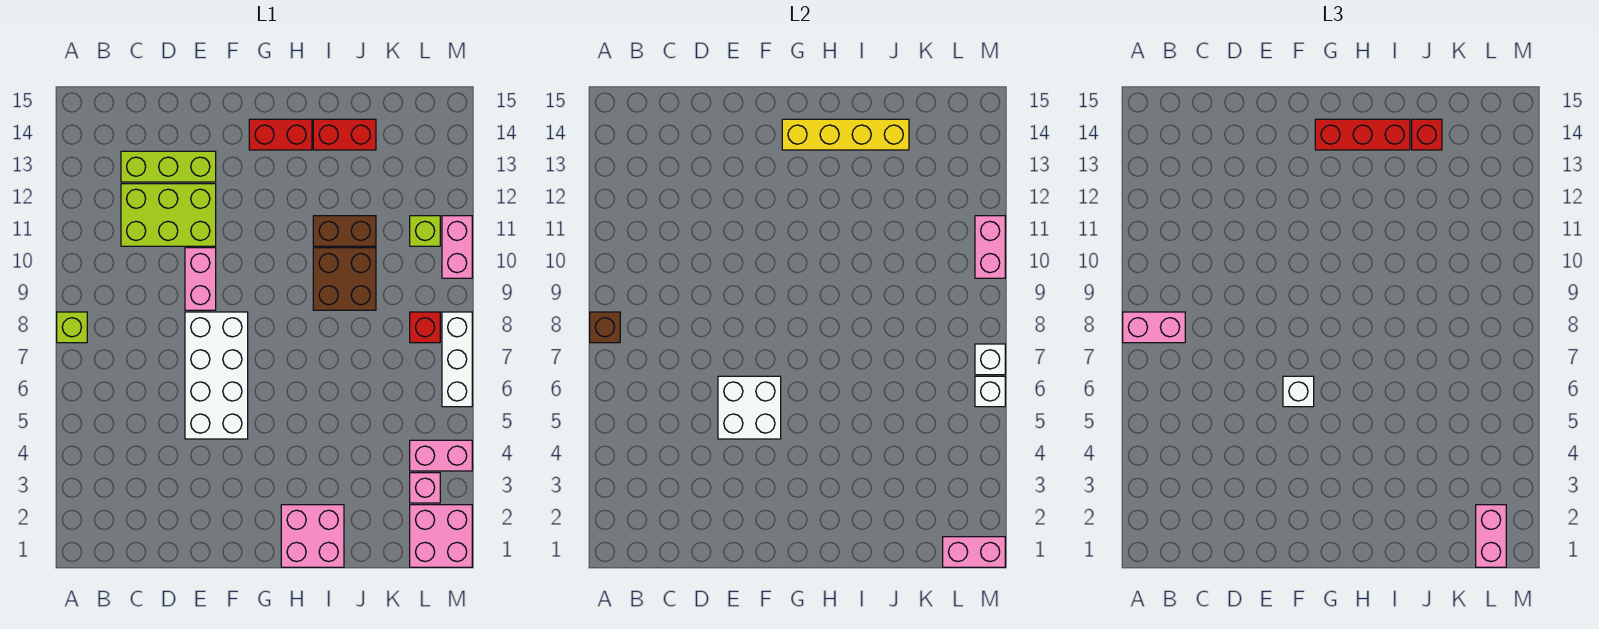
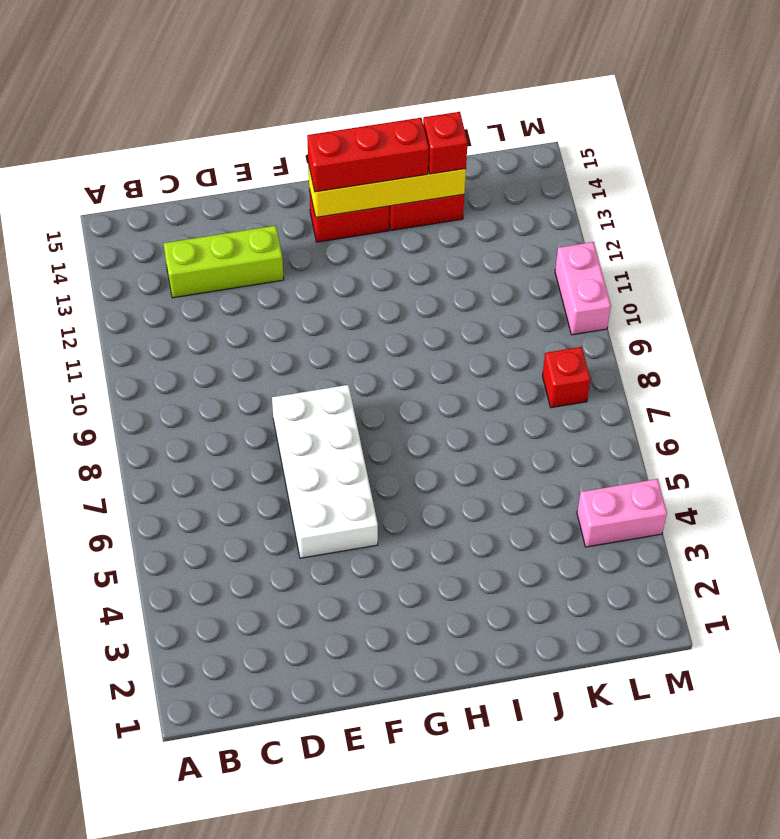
none -> lime 1x1 brick [57,312,87,343]
none -> lime 2x3 brick [121,184,216,246]
none -> pink 1x2 brick [185,248,216,310]

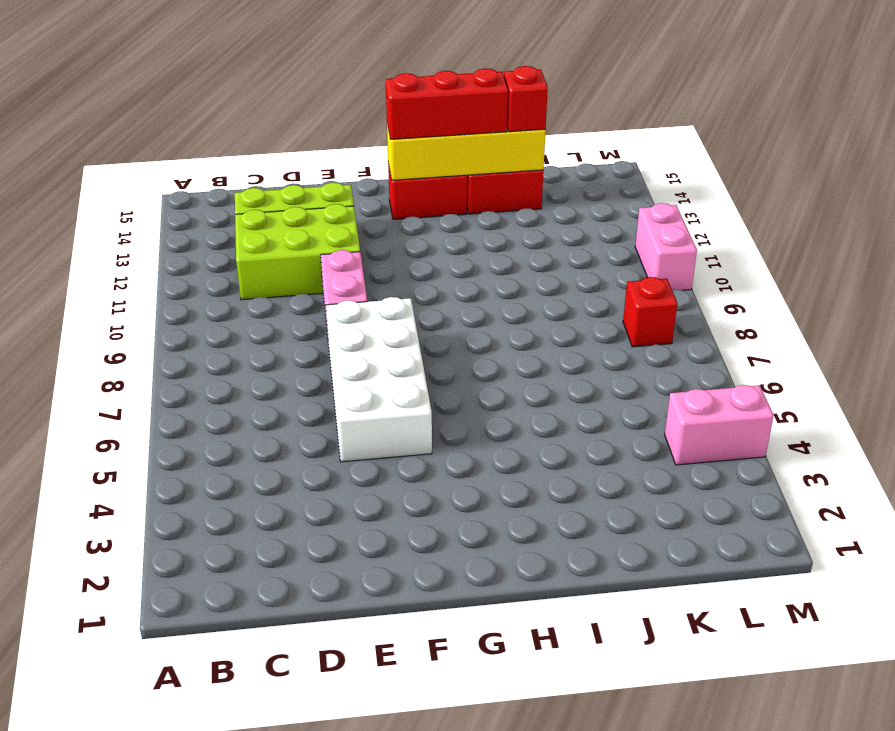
none -> lime 1x1 brick [57,312,87,343]
none -> pink 2x2 brick [281,505,344,567]
none -> brown 2x2 brick [313,248,376,310]

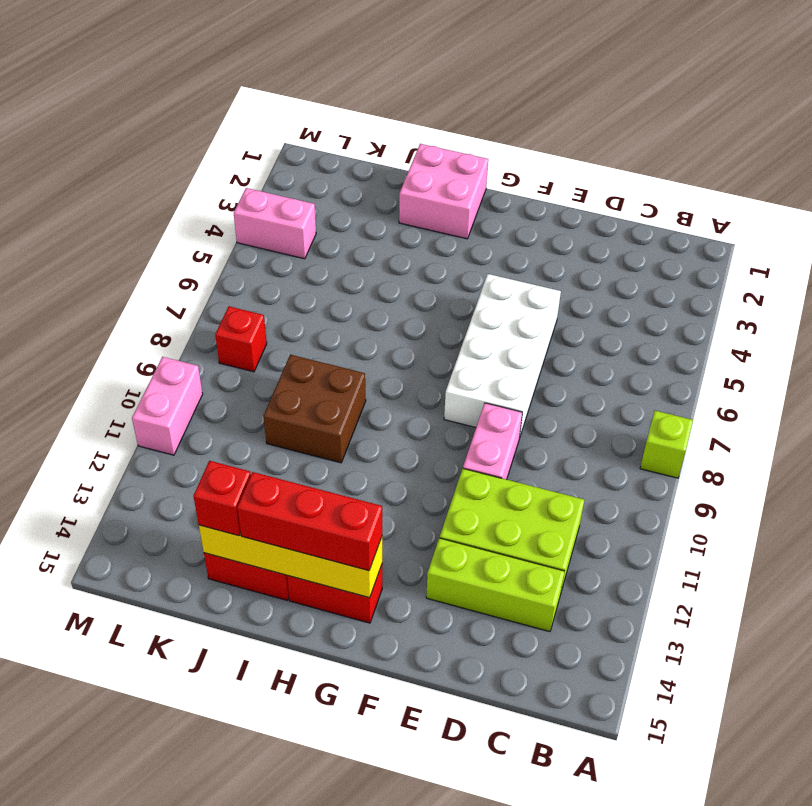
none -> brown 1x2 brick [313,216,376,246]
none -> pink 2x2 brick [410,505,472,567]
none -> pink 1x1 brick [410,473,440,503]

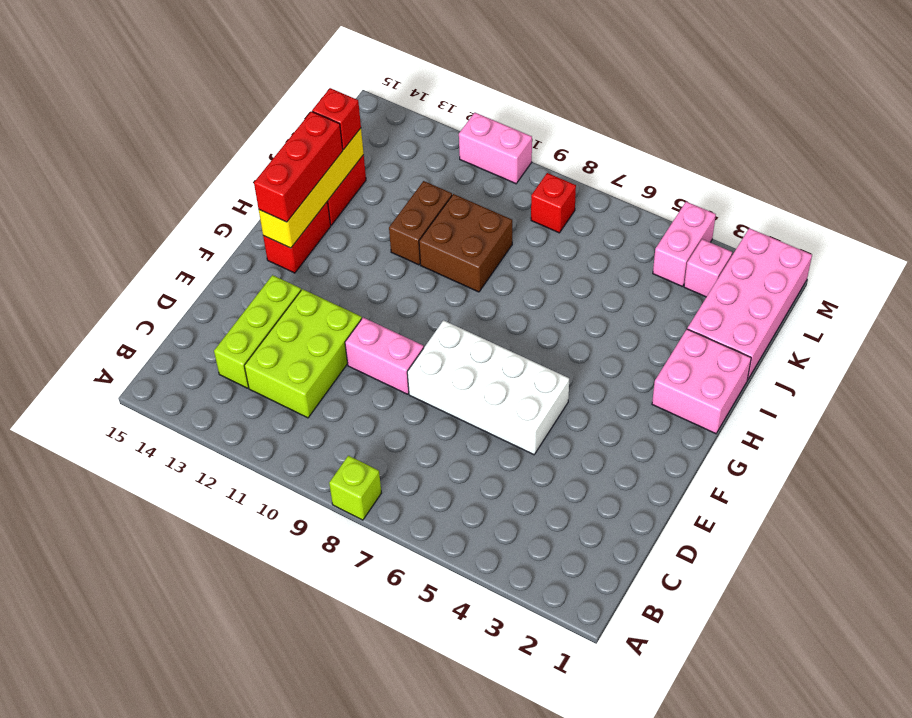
pink 2x4 brick [687,228,812,380] -> pink 2x2 brick [410,505,472,567]
none -> lime 1x1 brick [410,216,440,246]
none -> white 1x3 brick [442,312,472,407]
none -> brown 1x1 brick [590,312,620,343]

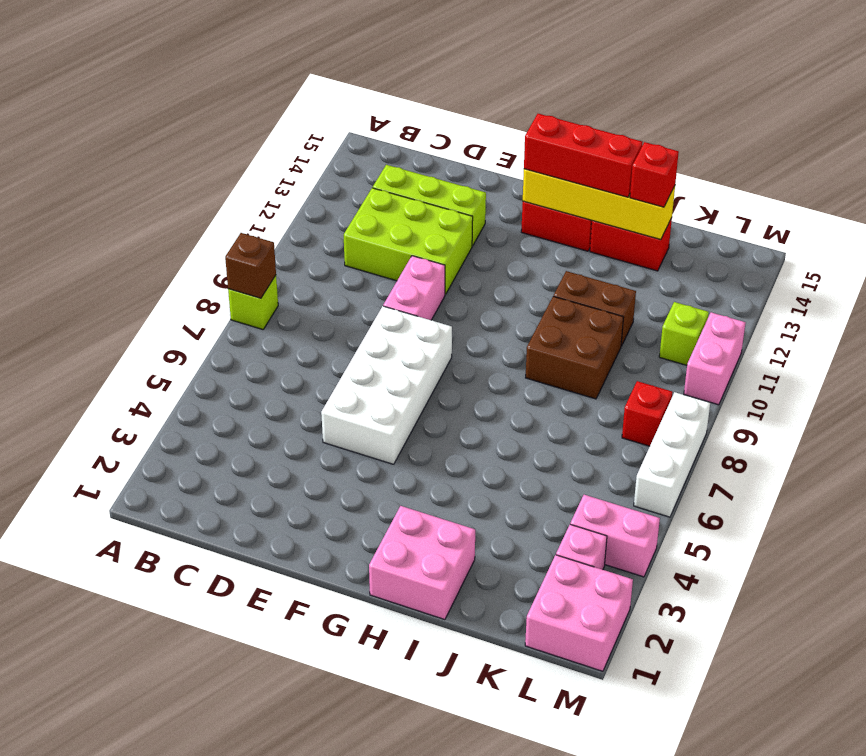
none -> white 2x2 brick [718,376,781,439]
none -> pink 1x2 brick [943,537,1005,567]
none -> white 1x1 brick [975,376,1005,407]

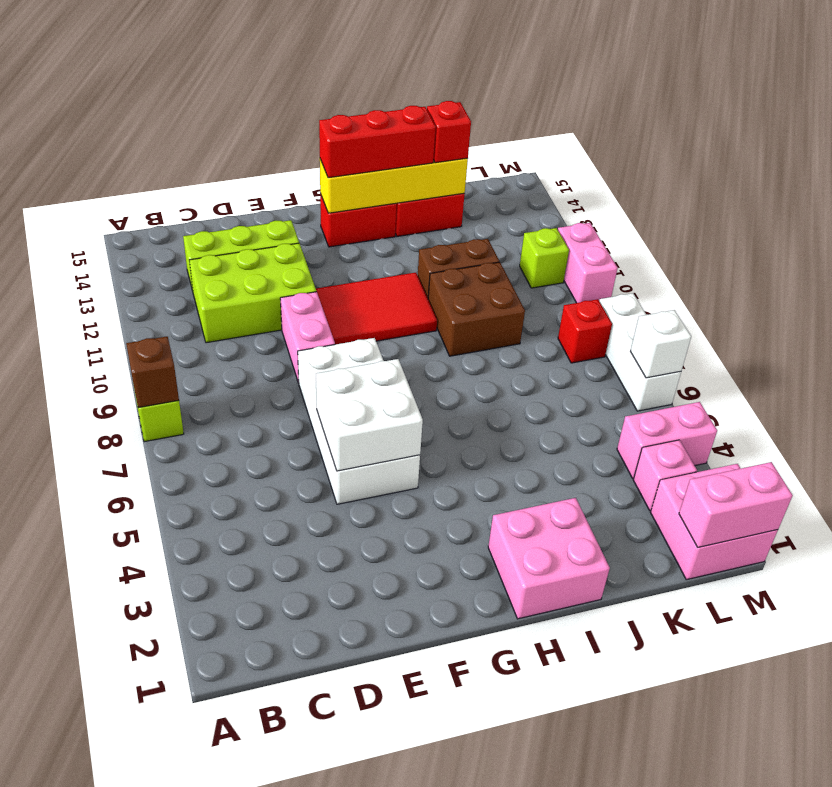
red 2x3 tile [316,273,437,345] -> none
none -> white 1x1 brick [975,344,1005,375]
none -> pink 1x2 brick [975,216,1005,278]
none -> pink 1x2 brick [1123,312,1185,343]

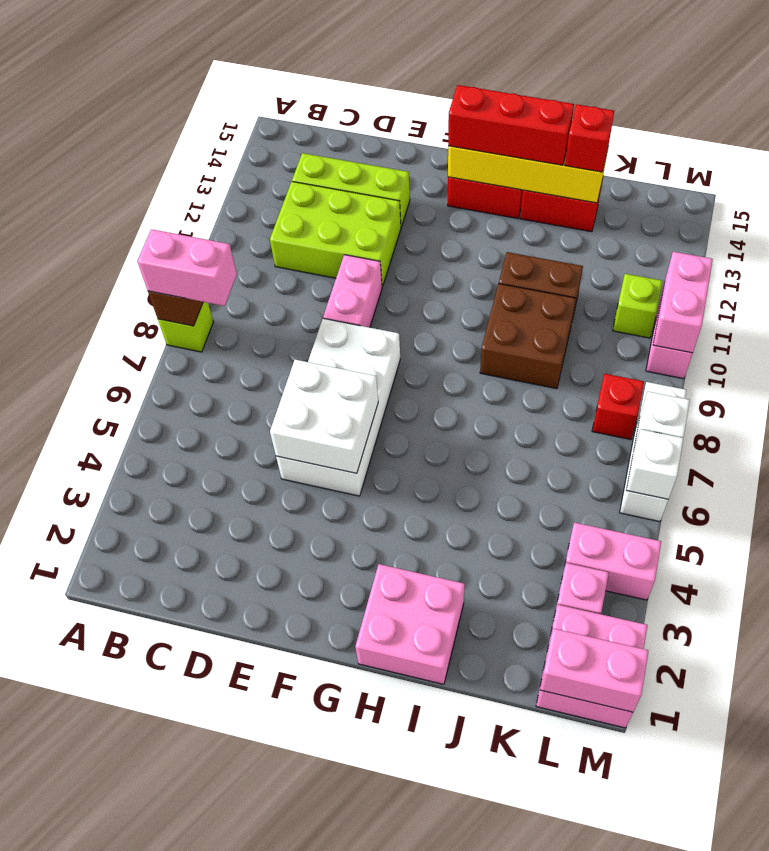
none -> white 1x1 brick [1283,376,1314,407]
none -> pink 1x2 brick [1476,505,1506,567]

